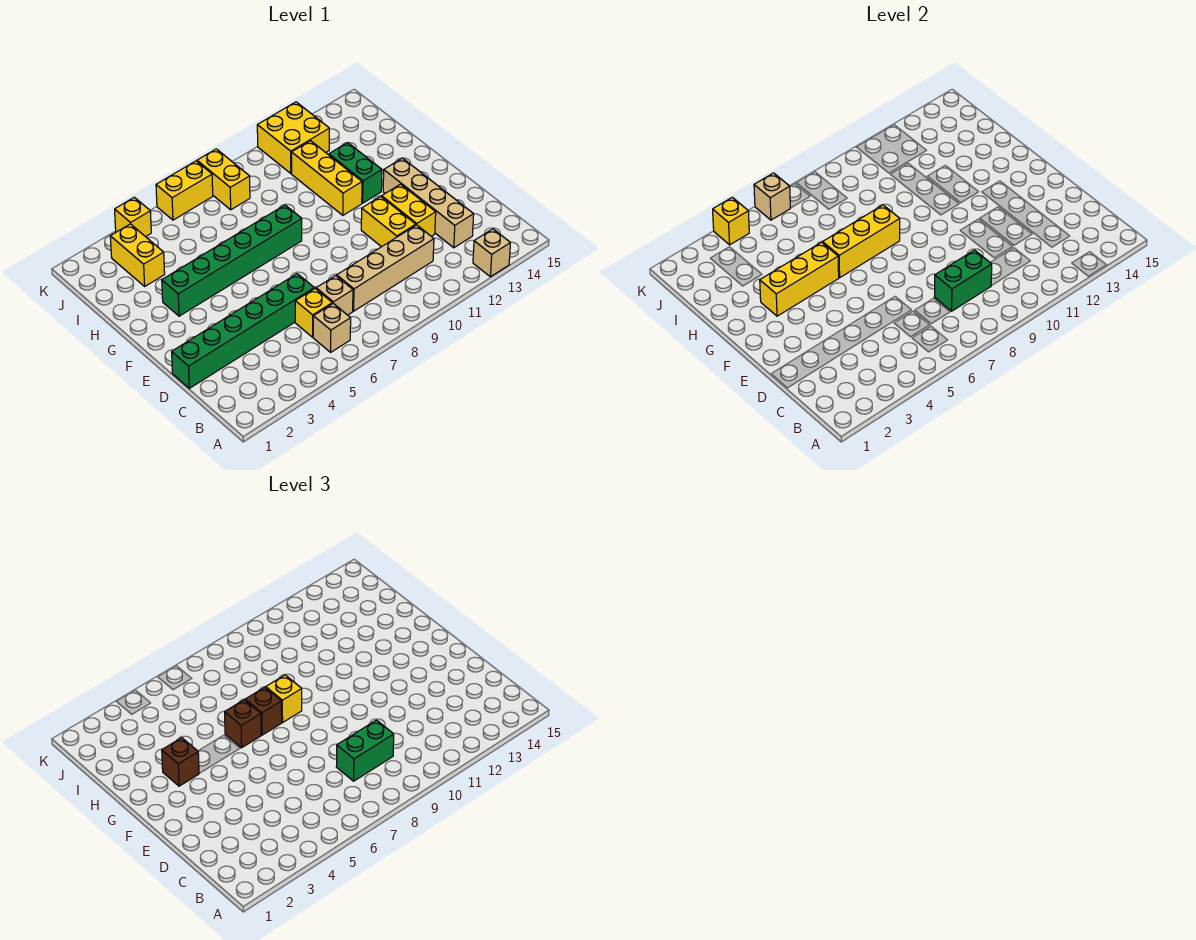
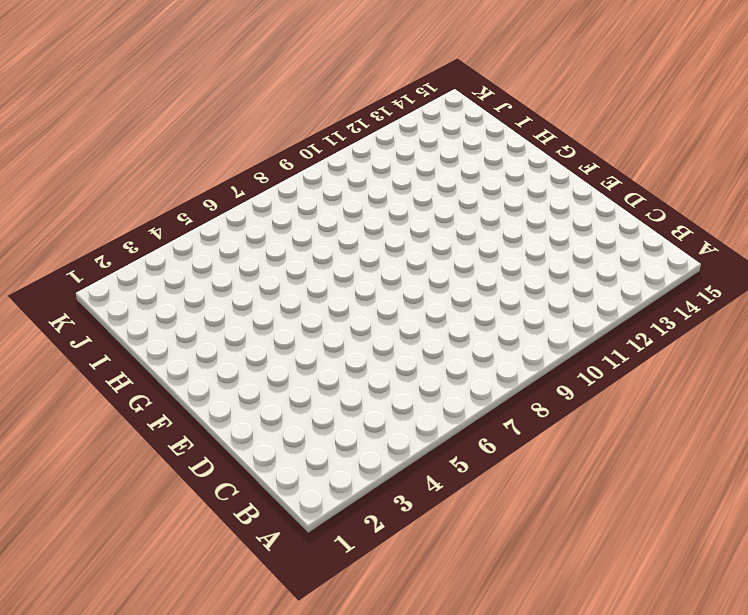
none -> tan 1x1 brick [473,229,510,277]
none -> tan 1x1 brick [313,304,351,352]
none -> yellow 1x1 brick [295,289,332,337]

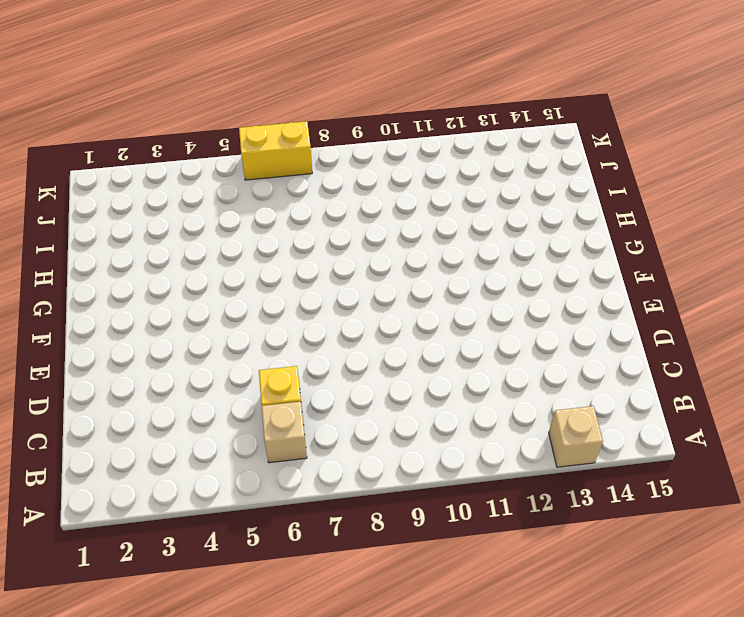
none -> tan 1x1 brick [316,276,353,315]
none -> tan 1x4 brick [337,225,434,311]
none -> tan 1x4 brick [383,158,474,248]

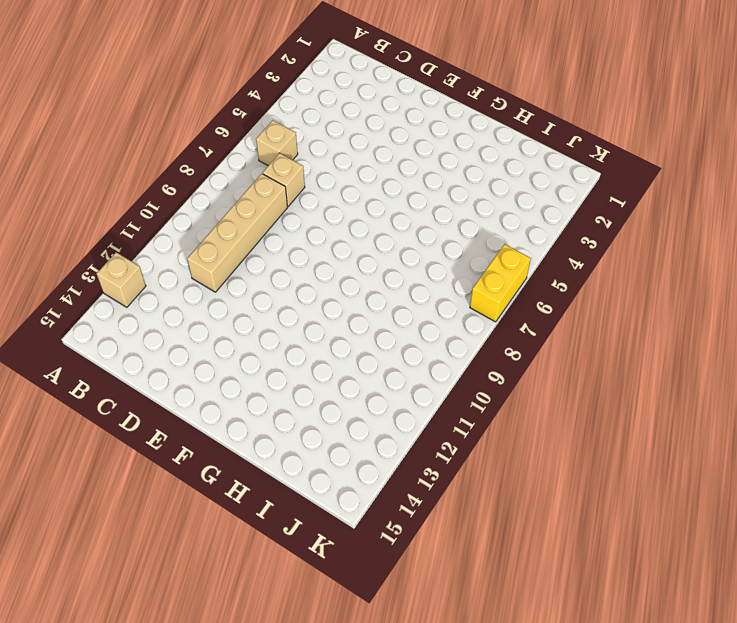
none -> yellow 1x1 brick [295,289,332,337]
none -> tan 1x4 brick [383,158,474,248]
none -> green 1x6 brick [172,274,314,388]

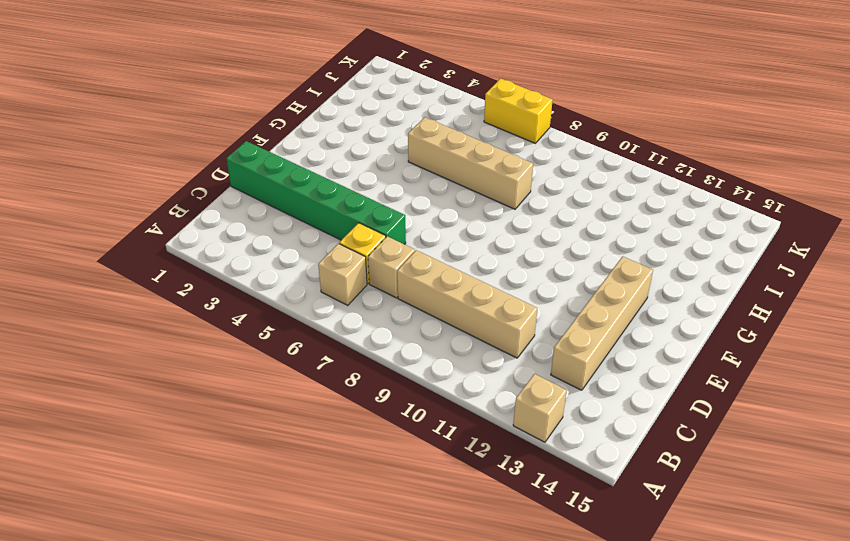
tan 1x4 brick [408,117,533,209] -> none
none -> yellow 1x2 brick [361,196,416,247]
none -> yellow 1x2 brick [382,184,436,236]
none -> green 1x6 brick [162,205,302,316]

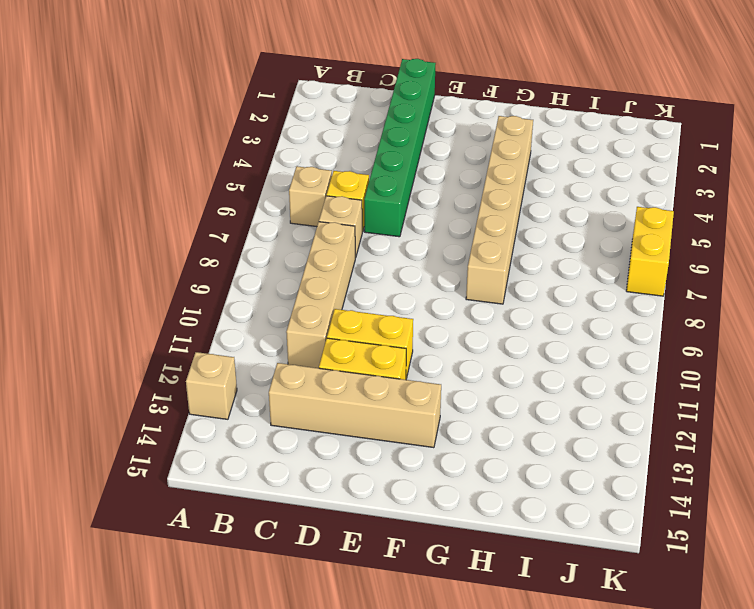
tan 1x6 brick [466,116,533,304] -> green 1x6 brick [162,205,302,316]
none -> yellow 1x3 brick [292,141,362,215]
none -> green 1x2 brick [329,143,382,203]
none -> yellow 1x2 brick [110,224,165,286]

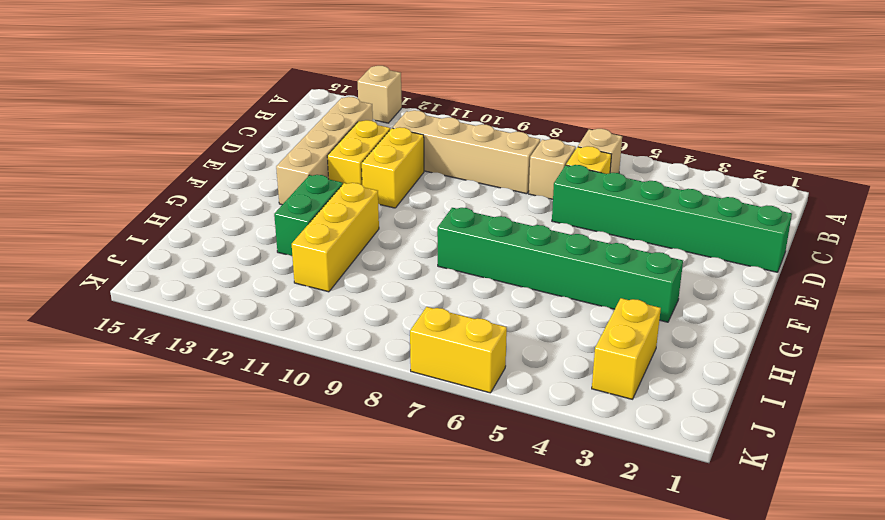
none -> yellow 1x2 brick [197,149,250,210]
none -> yellow 2x2 brick [257,102,329,173]
none -> yellow 1x1 brick [115,197,151,237]

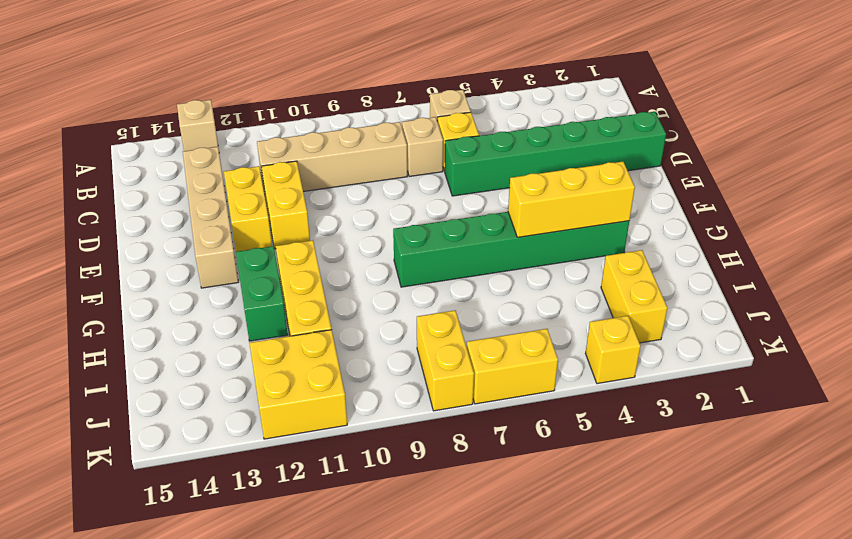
none -> green 1x2 brick [934,250,992,311]
none -> yellow 1x3 brick [823,205,900,278]
none -> yellow 1x1 brick [713,197,749,245]

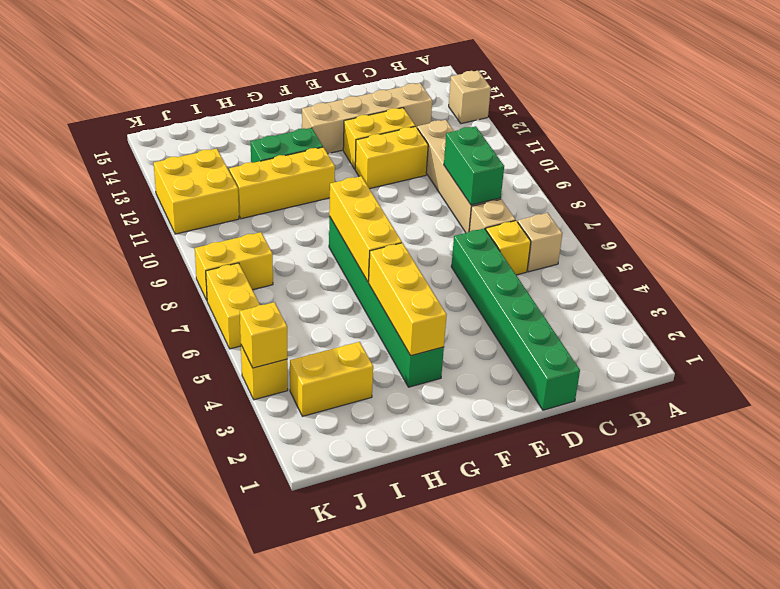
none -> tan 1x1 brick [754,173,790,220]
none -> green 1x2 brick [336,720,394,781]
none -> brown 1x1 brick [162,738,199,786]

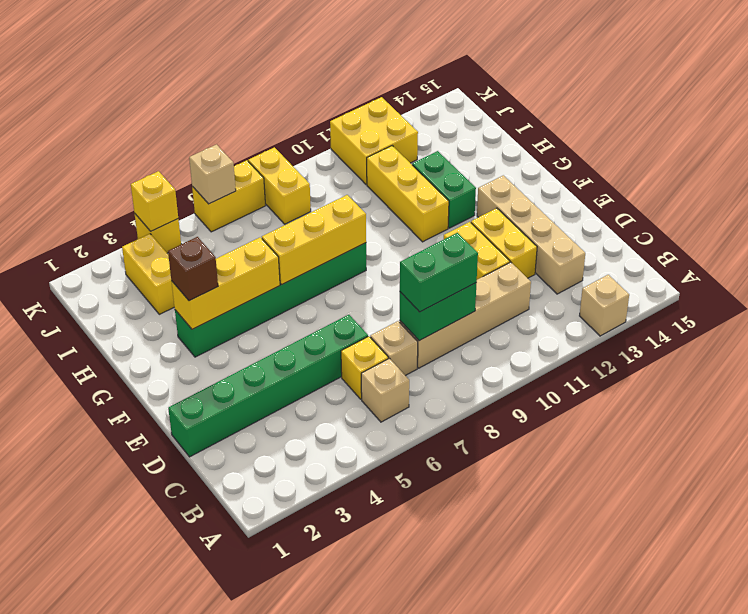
none -> brown 1x1 brick [225,700,261,748]
none -> brown 1x1 brick [245,687,282,735]
none -> yellow 1x1 brick [266,675,302,723]

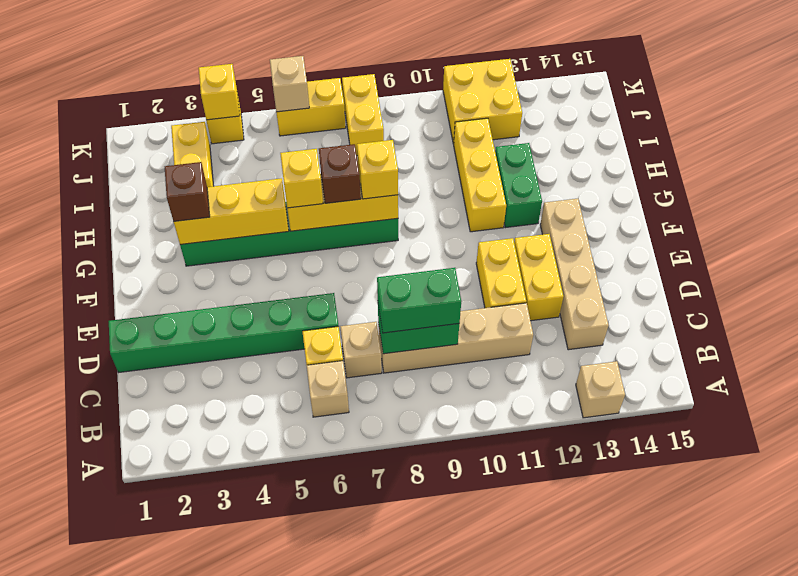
yellow 1x1 brick [280,149,323,208] -> brown 1x1 brick [225,700,261,748]

